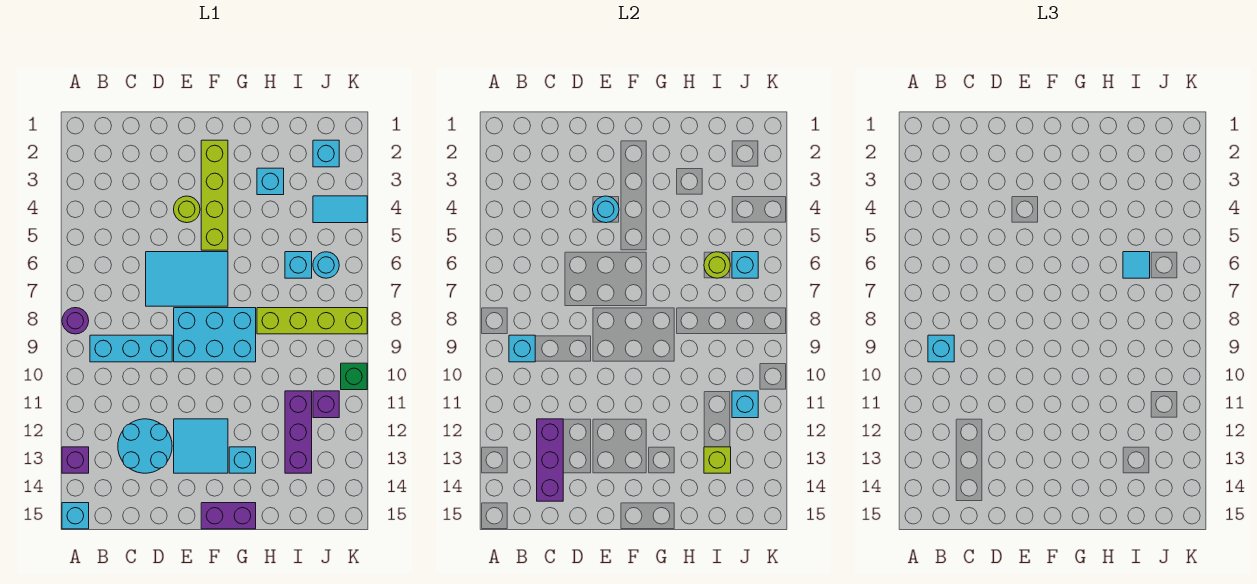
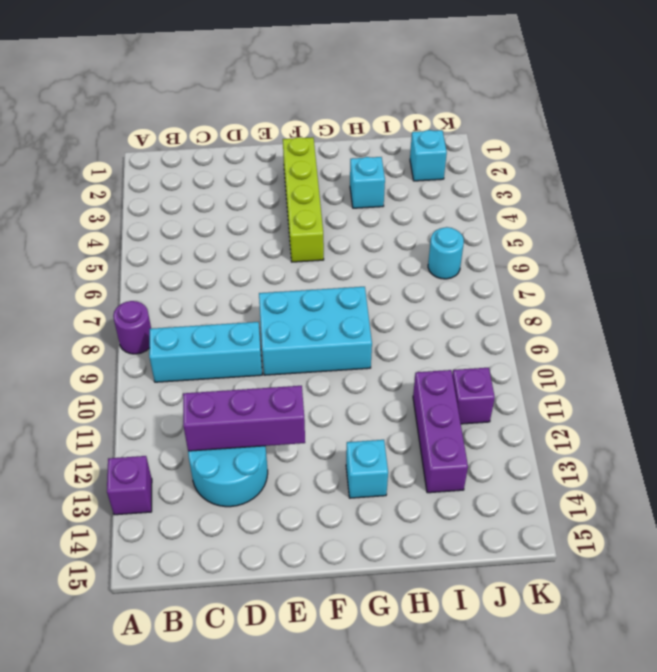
purple 1x3 brick [183,386,305,451] -> purple 1x3 brick turned to [537,419,563,501]
none -> cyan 1x1 brick [62,503,89,529]
none -> cyan 2x3 tile [146,252,228,306]
none -> lime 1x1 round brick [174,196,200,223]
none -> cyan 2x2 tile [174,419,228,473]

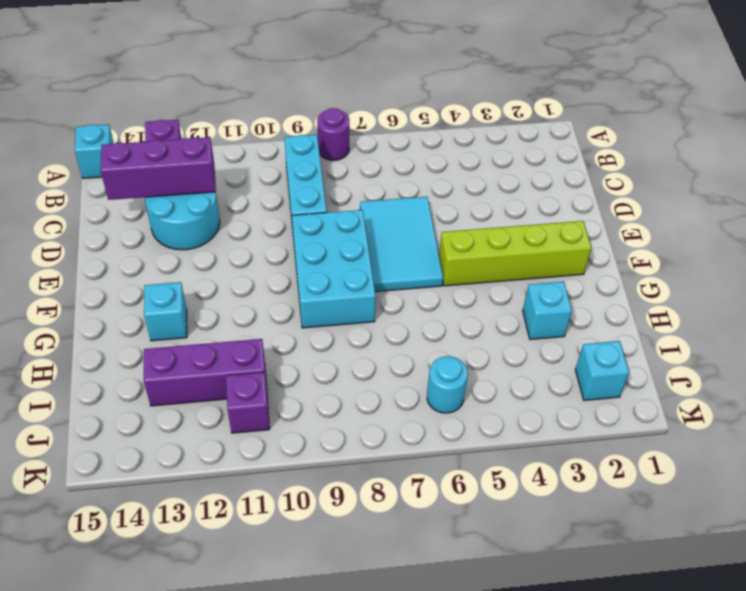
none -> lime 1x1 round brick [174,196,200,223]
none -> cyan 2x2 tile [174,419,228,473]
none -> purple 1x2 brick [201,503,256,529]
none -> lime 1x4 brick [257,308,367,334]

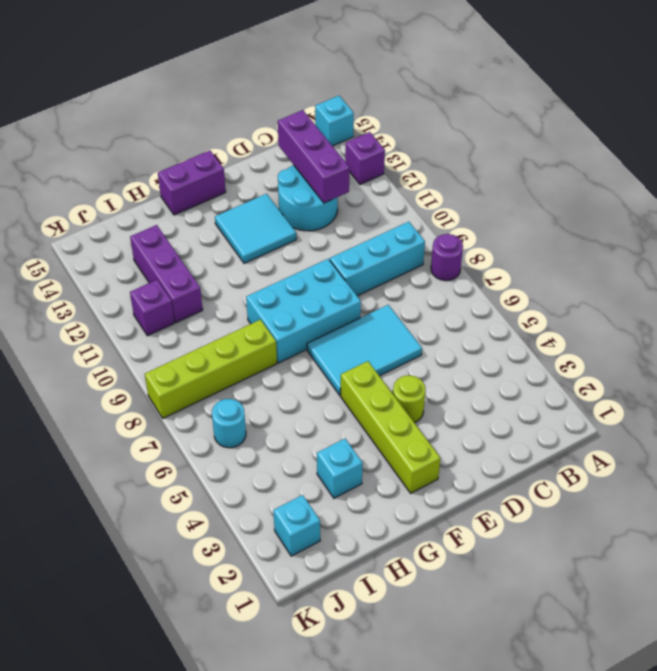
none -> cyan 1x1 brick [229,447,256,473]
none -> cyan 1x1 brick [285,252,312,278]
none -> cyan 1x2 tile [313,196,367,223]
none -> green 1x1 brick [341,363,367,390]

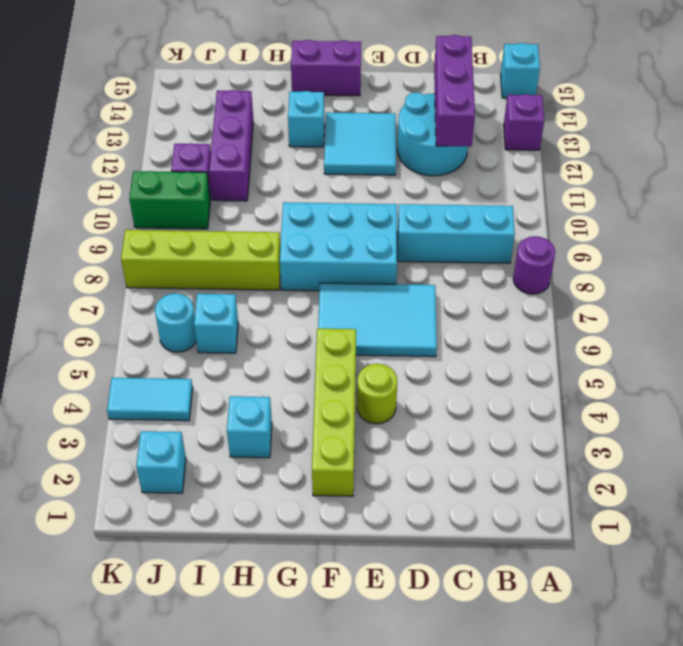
green 1x2 brick [129,171,210,229] -> green 1x1 brick [341,363,367,390]
none -> cyan 1x1 brick [509,335,535,362]
none -> cyan 1x1 round brick [593,196,619,223]
none -> lime 1x1 round brick [704,252,730,278]
none -> lime 1x1 brick [704,447,731,473]

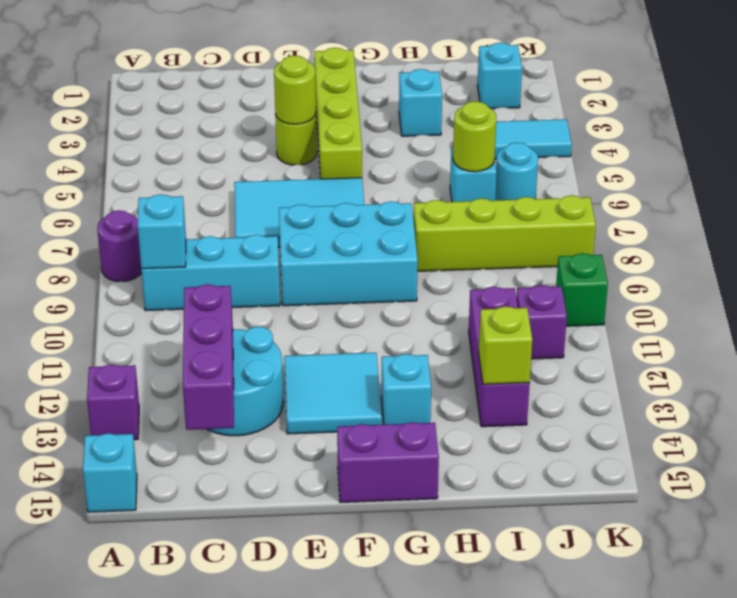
lime 1x1 round brick [274,56,316,124] -> cyan 1x1 round brick [593,196,619,223]
none -> cyan 1x1 brick [732,252,758,278]
none -> cyan 1x1 brick [732,391,758,418]
none -> cyan 1x1 brick [928,335,954,362]
none -> cyan 1x1 tile [1123,252,1150,278]

